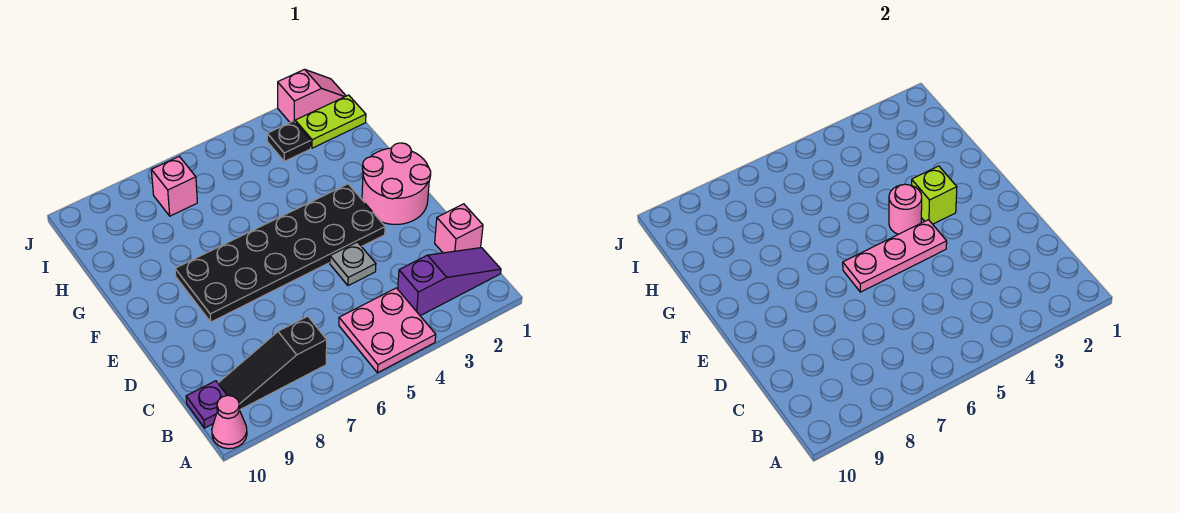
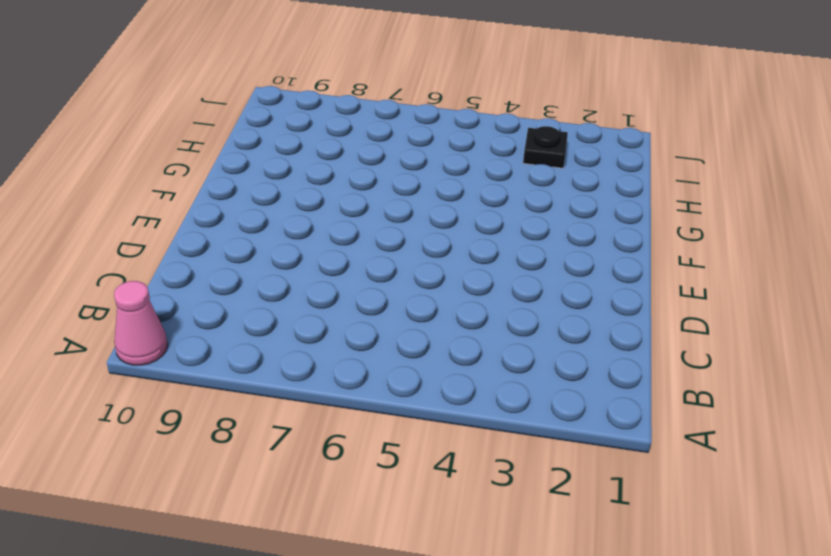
none -> pink 2x2 plate [339,288,436,373]
none -> purple 1x3 slope [398,248,501,316]
none -> black 1x3 slope [218,316,327,410]

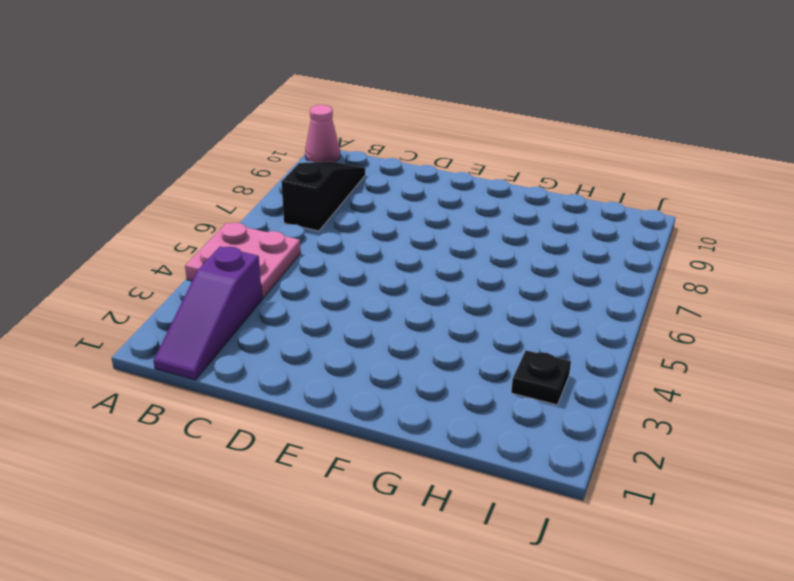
none -> purple 1x1 plate [186,381,227,428]
none -> pink 1x1 brick [435,204,483,253]
none -> grey 1x1 plate [330,242,376,286]

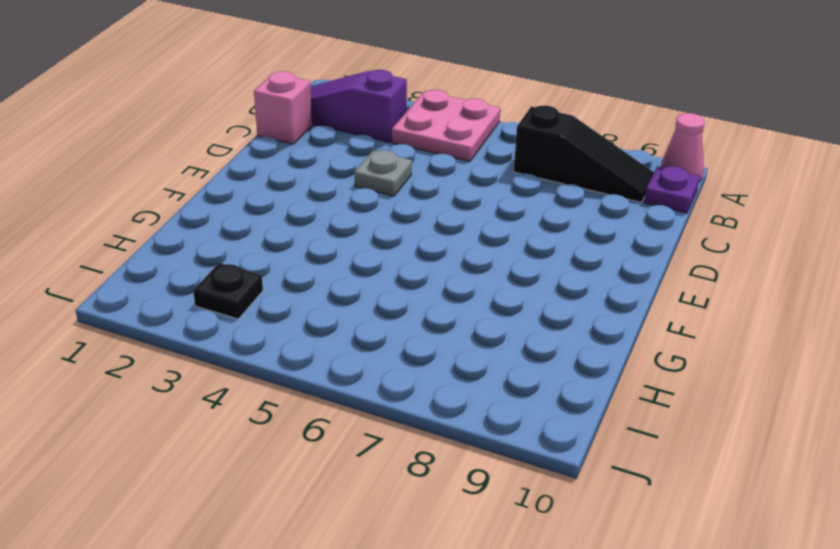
none -> pink 2x2 round brick [362,143,431,224]
none -> black 2x6 plate [175,184,385,322]
none -> lime 1x2 plate [295,95,366,148]

